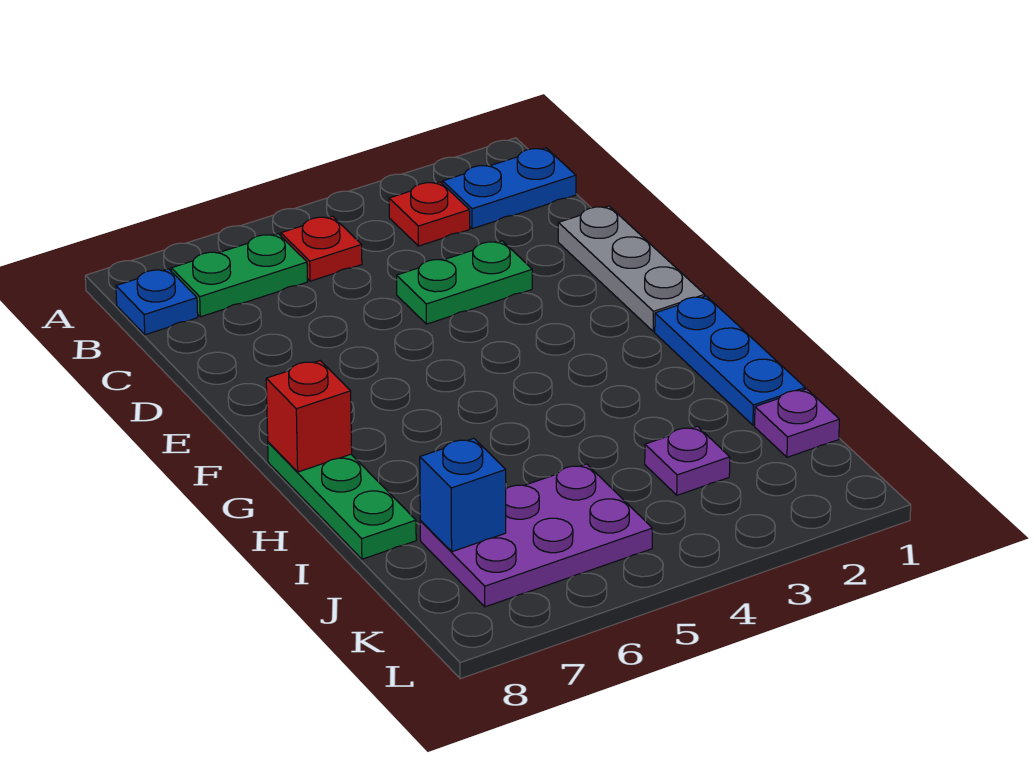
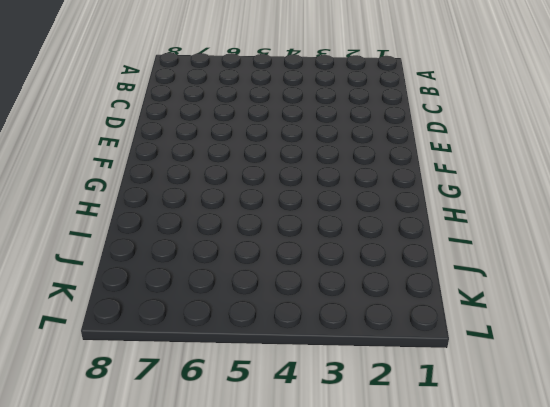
none -> blue 1x2 plate [443,148,576,229]
none -> red 1x1 plate [389,182,470,246]
none -> red 1x1 plate [281,216,362,281]

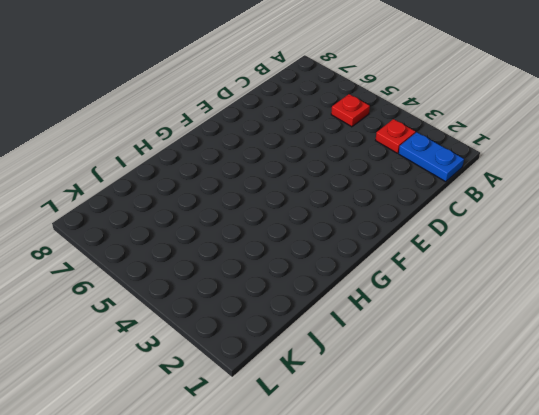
none -> green 1x2 plate [171,234,307,317]
none -> blue 1x1 plate [116,269,198,335]
none -> grey 1x3 plate [558,206,705,331]

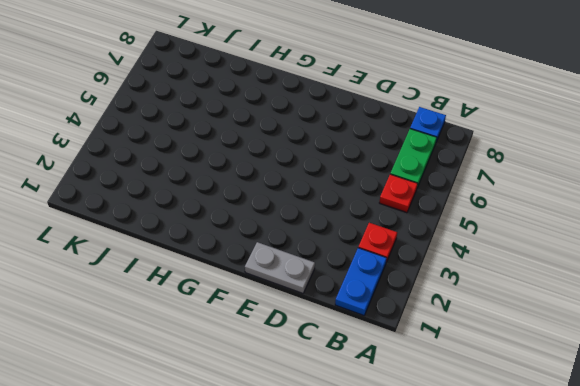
grey 1x2 plate [245,242,315,293] -> grey 1x3 plate [558,206,705,331]
none -> green 1x2 plate [397,241,532,324]
none -> blue 1x3 plate [655,296,805,425]
none -> green 1x3 plate [268,442,416,559]

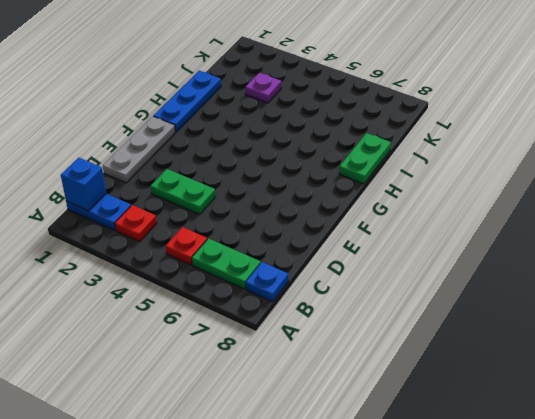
blue 1x1 brick [61,158,106,211] -> blue 1x1 brick moved to [420,438,506,552]
green 1x2 plate [339,133,391,184] -> green 1x3 plate [268,442,416,559]
none -> purple 1x1 plate [755,389,839,457]
none -> purple 2x3 plate [420,464,652,607]
none -> red 1x1 brick [266,361,352,472]

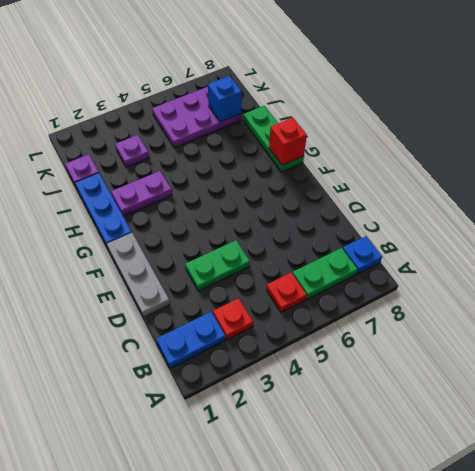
purple 1x2 plate [111,171,172,216] -> none

